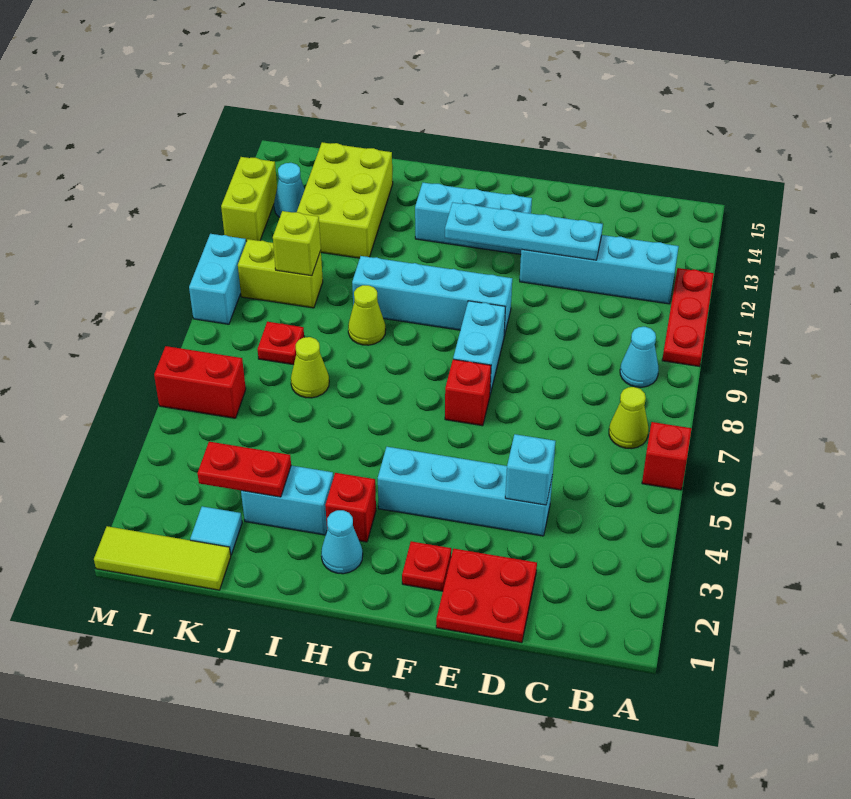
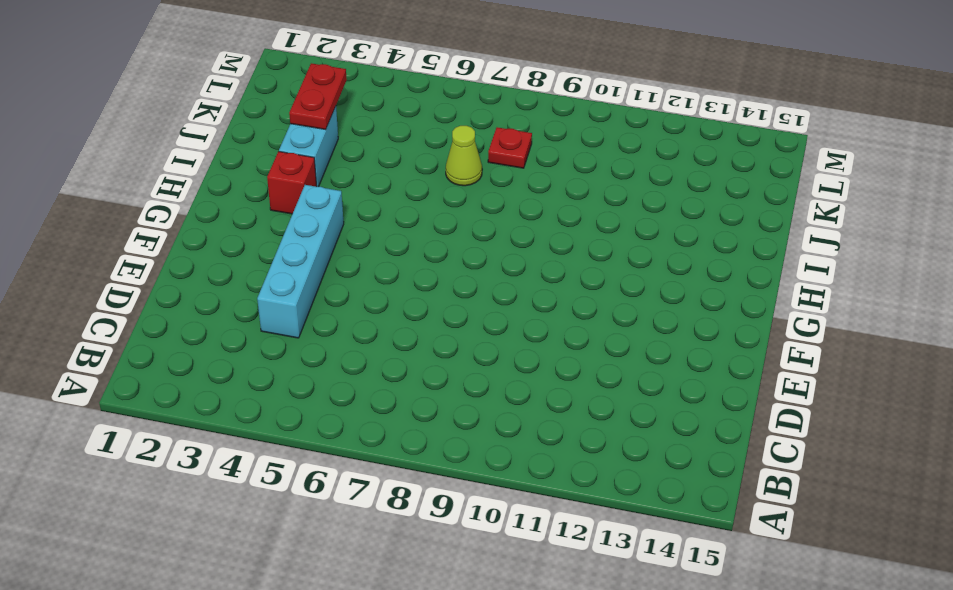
none -> red 1x1 brick [642,422,691,490]
none -> red 1x3 plate [662,268,714,367]
none -> lime 1x1 cone [609,387,648,449]
none -> cyan 1x1 cone [620,327,659,387]

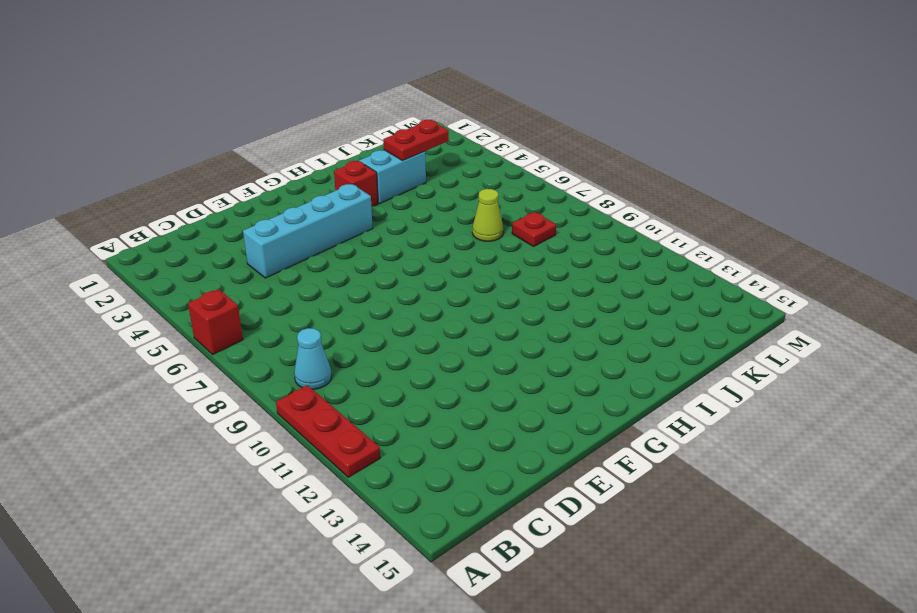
none -> lime 1x1 cone [609,387,648,449]
none -> cyan 1x4 brick [520,235,679,304]
none -> red 2x2 plate [436,549,537,643]
none -> red 1x1 plate [402,541,451,591]

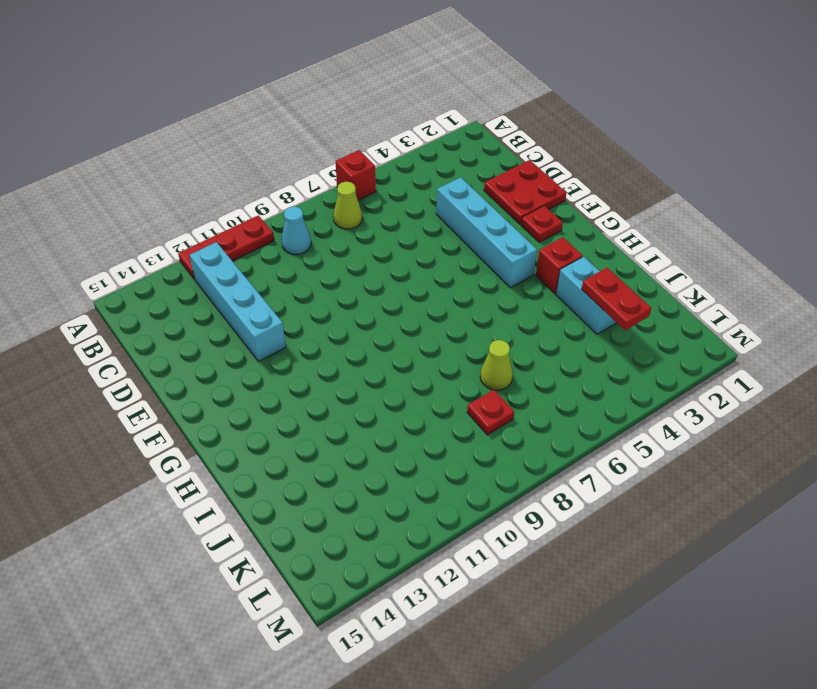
none -> red 1x1 brick [445,359,491,426]
none -> cyan 1x2 brick [453,301,505,394]
none -> cyan 1x4 brick [352,256,512,336]
none -> cyan 1x3 brick [415,183,532,254]

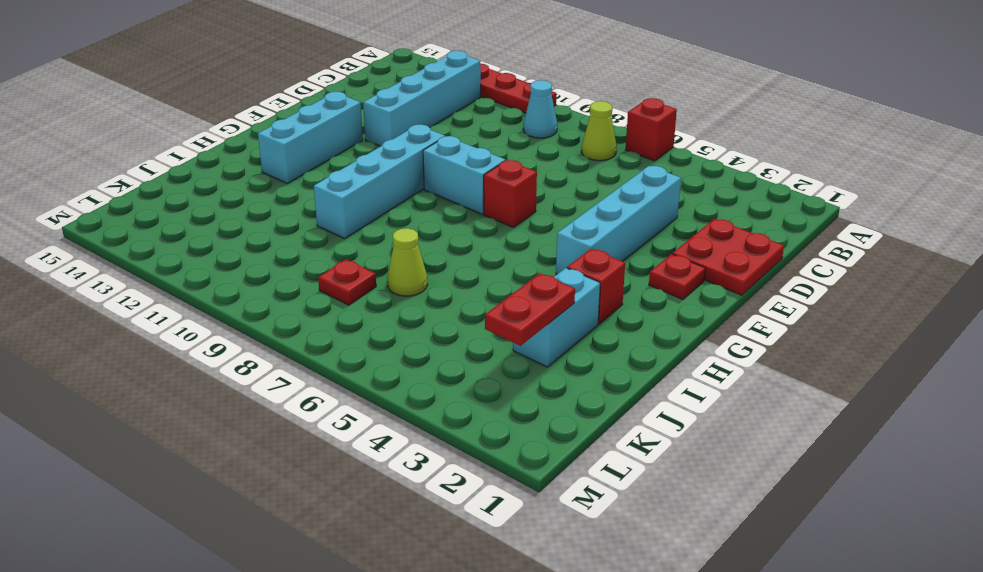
none -> cyan 1x1 cone [321,510,363,574]
none -> lime 1x1 cone [348,285,386,345]
none -> lime 2x3 brick [297,142,393,258]
none -> lime 1x3 tile [94,526,231,590]

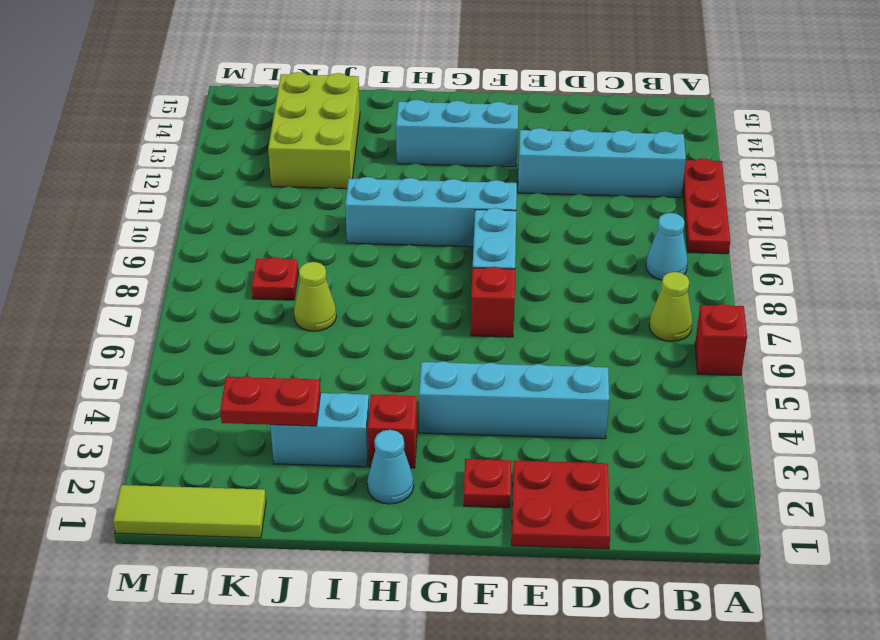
none -> lime 1x1 cone [348,285,386,345]
none -> cyan 1x1 tile [190,506,242,555]
none -> lime 1x2 brick [238,239,323,308]
none -> red 1x2 brick [154,346,246,418]

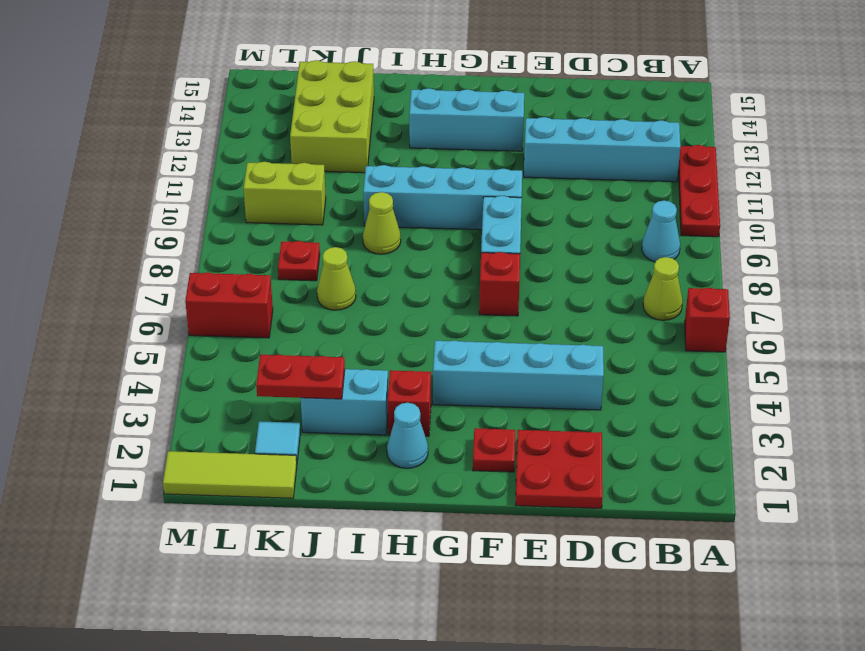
none -> cyan 1x1 cone [274,163,305,217]
none -> cyan 1x2 brick [189,234,246,324]
none -> lime 1x2 brick [221,157,277,241]
none -> cyan 1x1 brick [505,434,556,505]

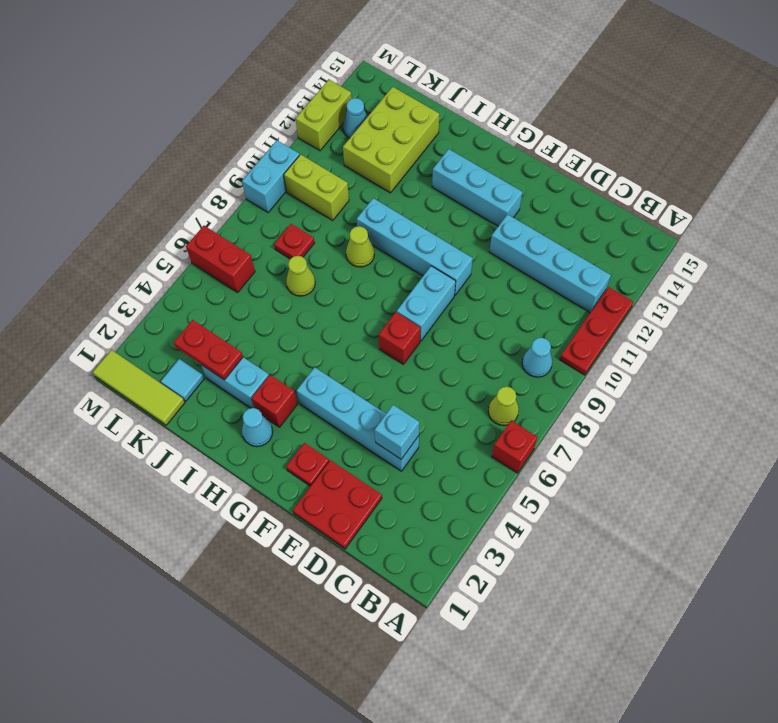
none -> cyan 1x4 plate [445,202,603,260]
none -> lime 1x1 brick [273,211,321,276]

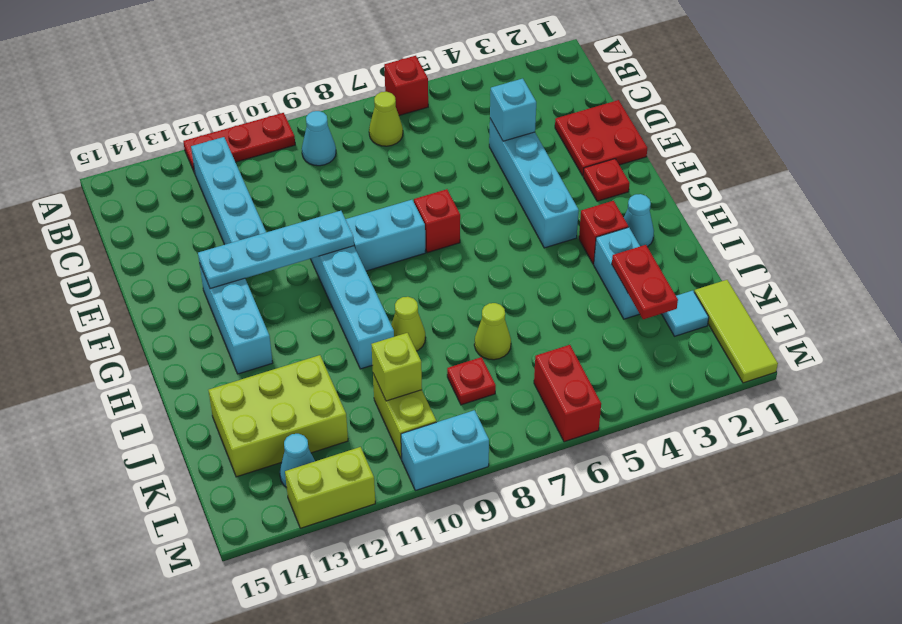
cyan 1x4 plate [198,211,354,289] -> cyan 1x4 plate turned to [445,202,603,260]

